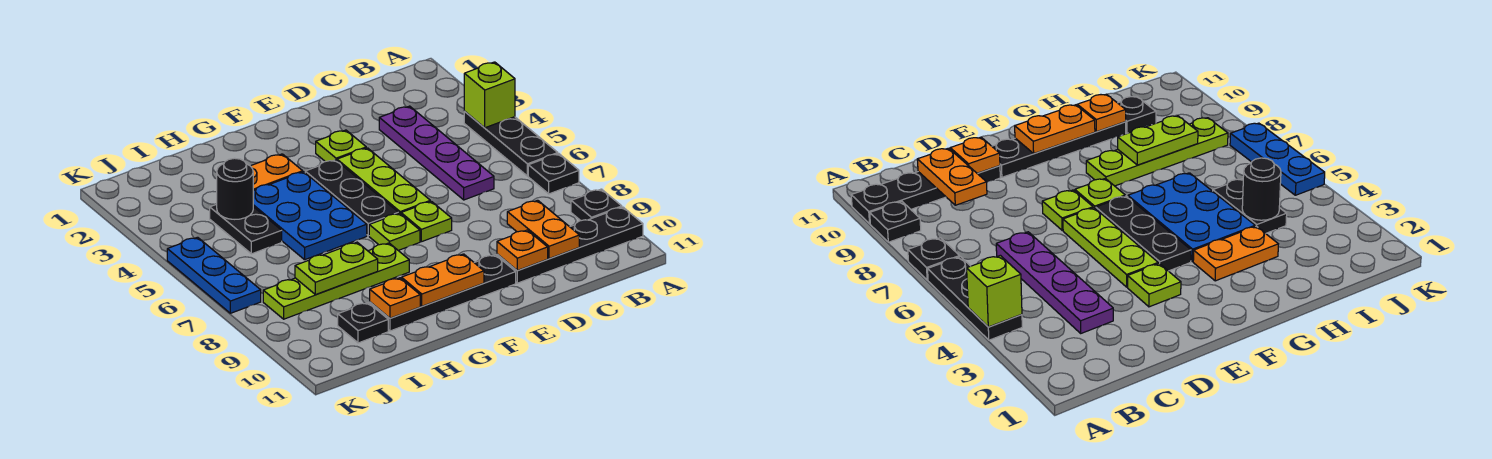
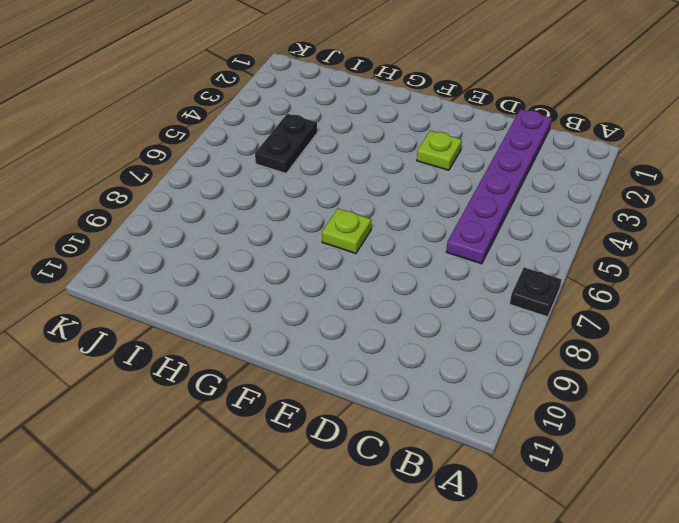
purple 1x6 plate [446,109,552,264] -> purple 1x4 plate [379,106,494,200]
none -> black 1x3 plate [464,112,558,176]
none -> black 1x1 plate [571,189,622,221]
none -> black 1x4 plate [497,207,643,283]

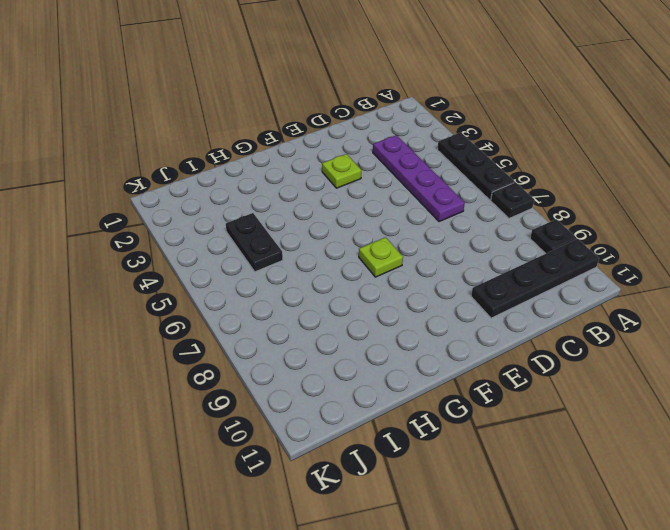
none -> lime 1x3 plate [337,148,430,214]
none -> lime 1x1 plate [401,201,452,242]
none -> black 1x4 plate [370,255,516,331]

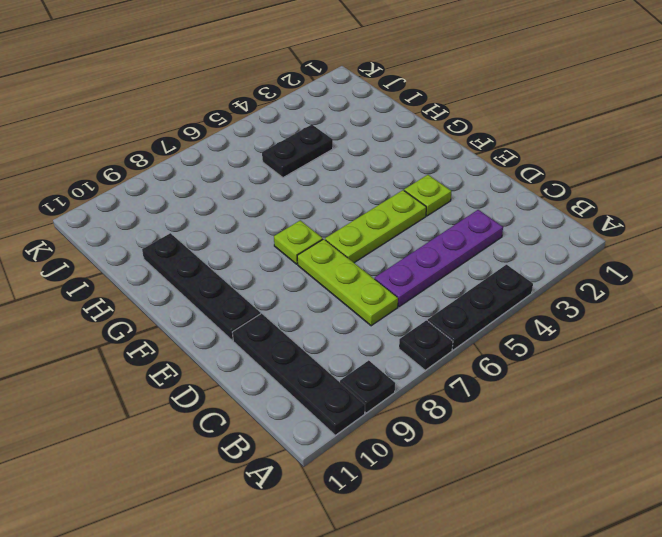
lime 1x3 plate [297,239,398,326] -> lime 1x1 plate [401,201,452,242]
none -> black 1x3 plate [305,160,399,236]
none -> orange 1x2 plate [251,154,303,190]
none -> blue 2x3 plate [253,172,367,260]

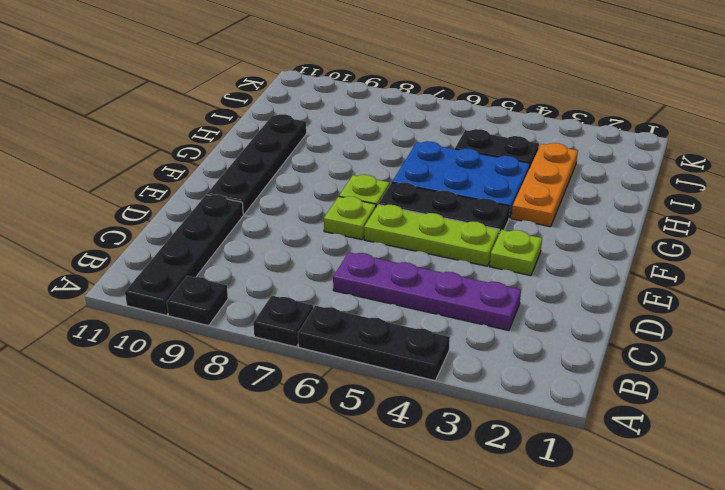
orange 1x3 plate [511,143,578,227] -> orange 1x2 plate [251,154,303,190]
none -> lime 1x4 plate [263,243,409,319]
none -> black 1x1 plate [338,303,388,343]
none -> blue 1x3 plate [167,237,261,313]

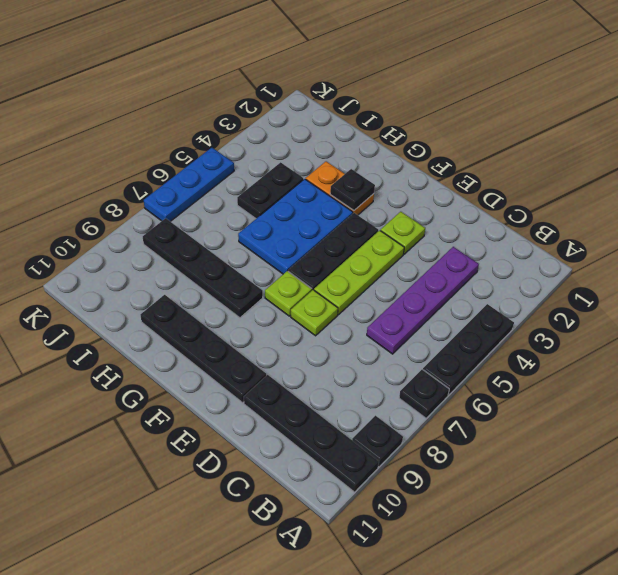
black 1x1 plate [330,169,375,210] -> black 1x1 plate moved to [338,303,388,343]
black 1x4 plate [143,218,263,318] -> lime 1x4 plate [263,243,409,319]
none -> lime 1x1 brick [464,62,515,128]
none -> orange 1x2 plate [507,200,579,259]
none -> orange 1x1 plate [497,230,548,271]

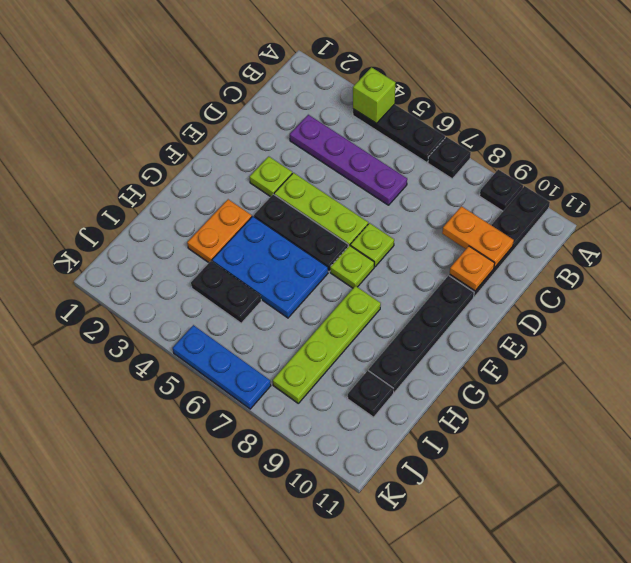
none -> orange 1x2 plate [401,254,484,306]
none -> lime 1x2 plate [295,242,378,295]
none -> orange 1x1 plate [370,278,420,318]

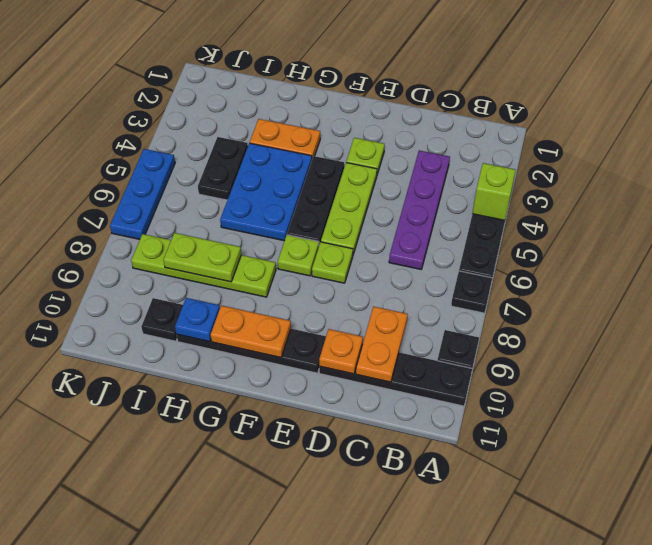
blue 1x1 plate [175,298,220,342] -> orange 1x1 plate [370,278,420,318]
none -> black 1x1 round brick [217,158,253,219]

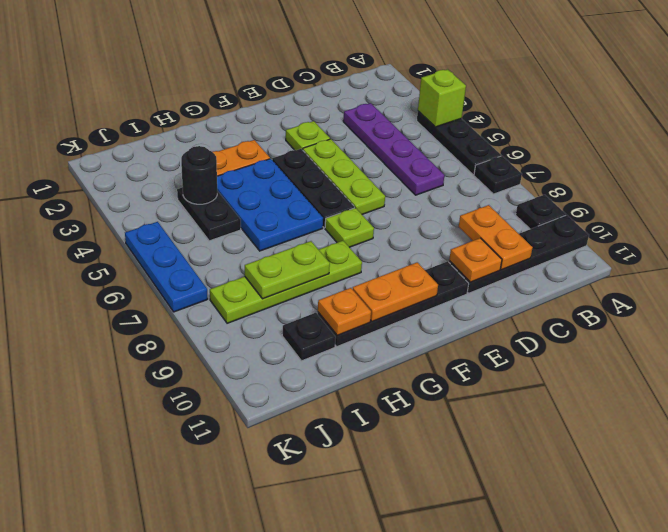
none -> lime 1x1 plate [401,201,452,242]

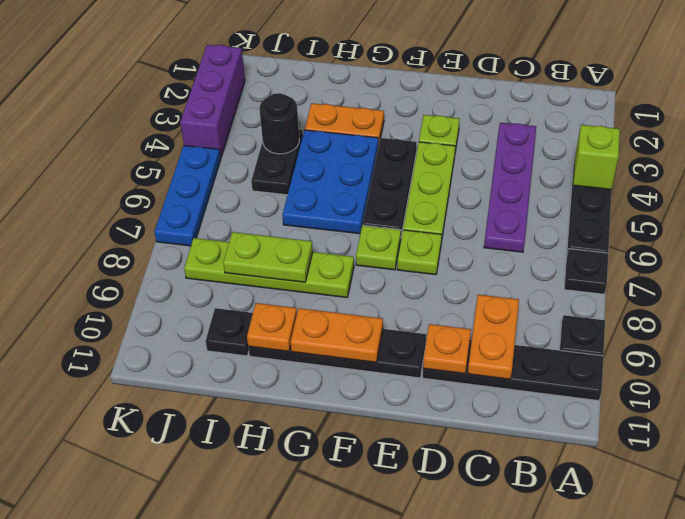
purple 1x3 brick [180,45,245,158] -> none

